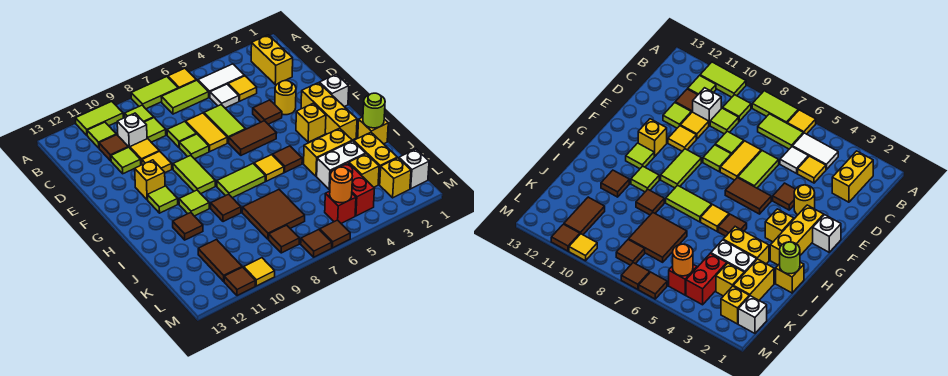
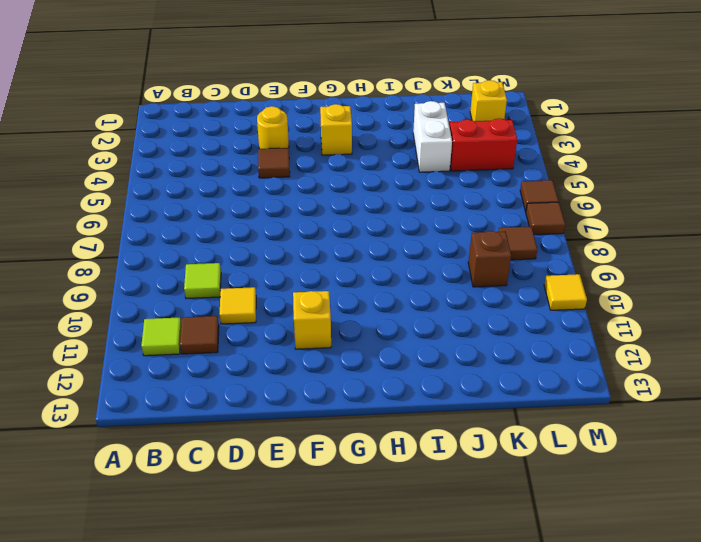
brown 1x1 brick [468,231,511,287] -> none
none -> yellow 1x1 tile [168,68,196,88]
none -> lime 1x2 tile [131,77,178,109]
none -> lime 1x2 tile [76,101,123,135]
none -> yellow 1x2 brick [251,35,293,85]

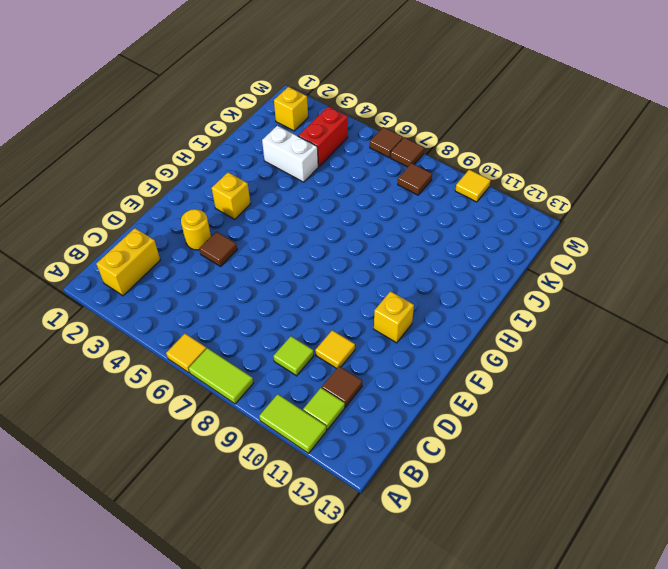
none -> white 1x2 tile [198,64,244,97]
none -> lime 1x2 tile [161,80,209,114]
none -> lime 1x1 tile [125,105,154,122]
none -> yellow 1x1 tile [228,76,257,101]

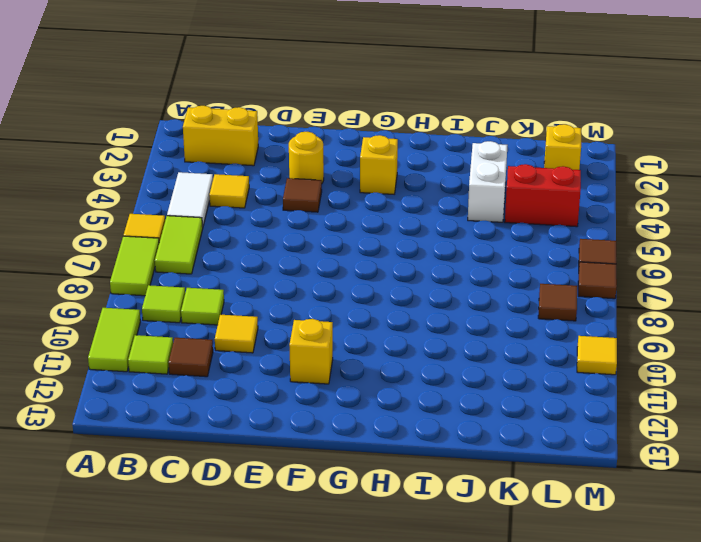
none -> white 1x1 tile [210,84,239,108]
none -> white 1x1 brick [117,113,147,148]
none -> lime 1x2 tile [204,105,246,143]
none -> yellow 1x2 tile [186,113,227,151]

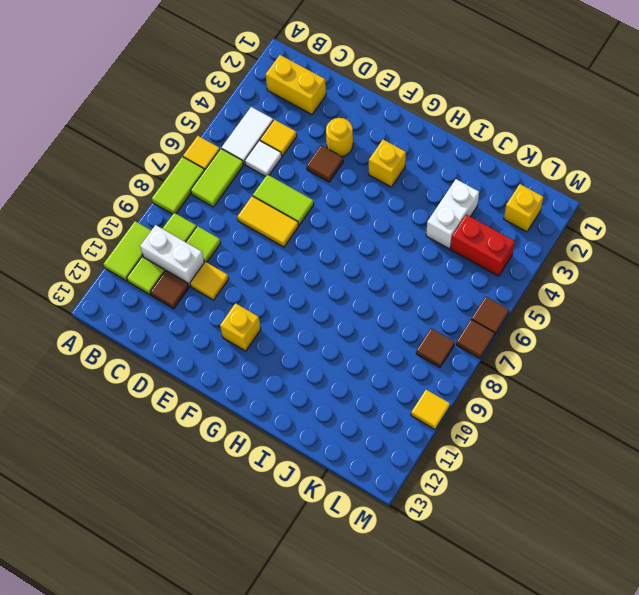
white 1x2 brick [140,225,204,286] -> white 1x1 brick [117,113,147,148]
none -> lime 1x1 tile [167,122,196,148]
none -> lime 1x1 tile [111,147,141,174]
none -> lime 1x1 tile [179,134,209,159]
none -> yellow 1x1 tile [142,151,172,173]

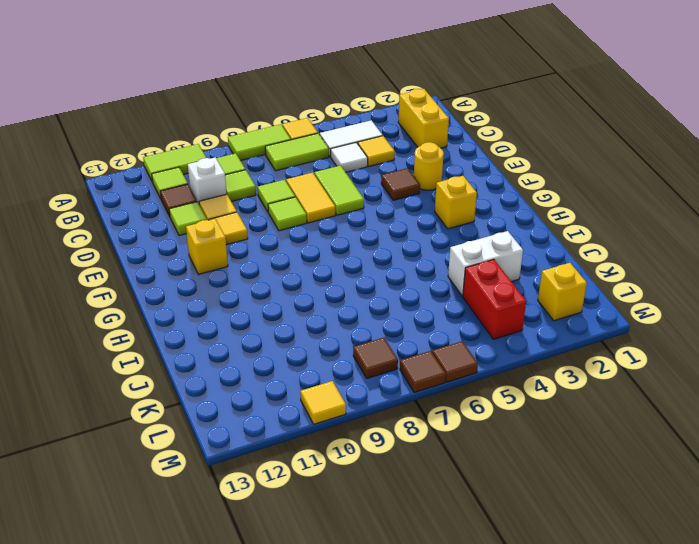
none -> white 1x1 brick [320,74,349,107]
none -> yellow 1x3 brick [301,83,357,140]
none -> brown 1x2 tile [229,121,277,155]
none -> lime 1x2 tile [173,155,215,194]

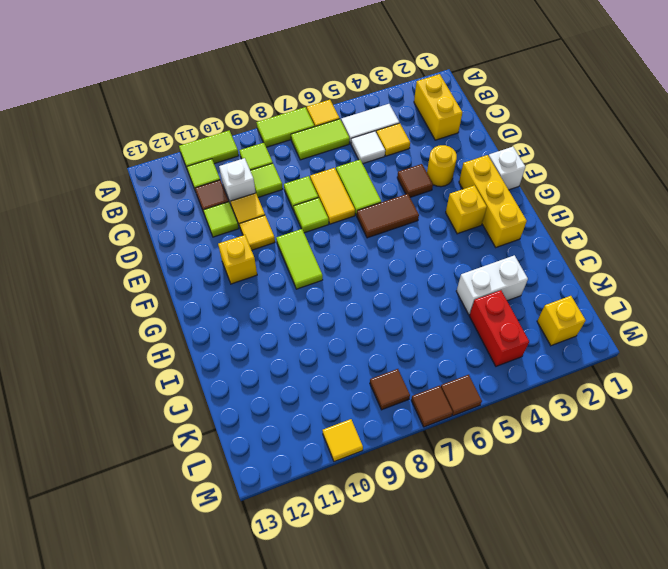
none -> lime 1x1 tile [148,186,178,213]
none -> brown 1x1 tile [273,146,302,172]
none -> yellow 1x1 tile [254,155,284,181]
none -> lime 1x2 tile [217,164,265,198]

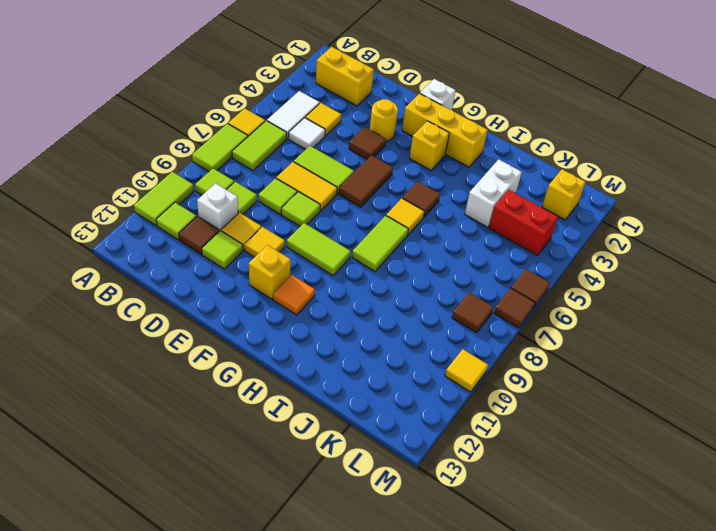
orange 1x1 tile [273,275,315,315] -> lime 1x1 tile [148,186,178,213]
none -> lime 1x1 tile [179,190,209,216]
none -> yellow 1x1 brick [358,117,388,144]
none -> yellow 1x2 brick [304,128,352,176]
none -> brown 1x1 tile [211,194,241,222]

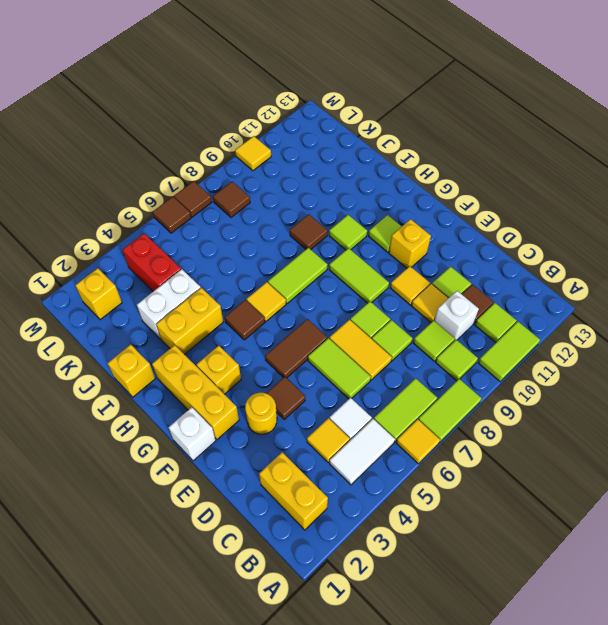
none -> brown 1x1 tile [173,213,203,240]
none -> yellow 1x2 brick [354,132,397,185]
none -> brown 2x2 tile [242,190,305,239]
none -> yellow 1x1 brick [349,154,379,187]

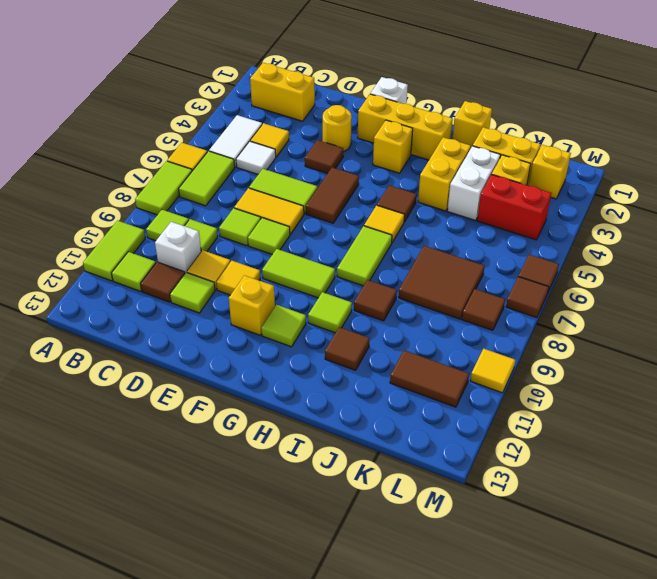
none -> white 1x1 brick [399,149,429,189]
none -> red 1x1 brick [325,191,356,223]
none -> brown 1x1 tile [224,267,255,296]
none -> lime 1x1 round brick [363,93,385,128]

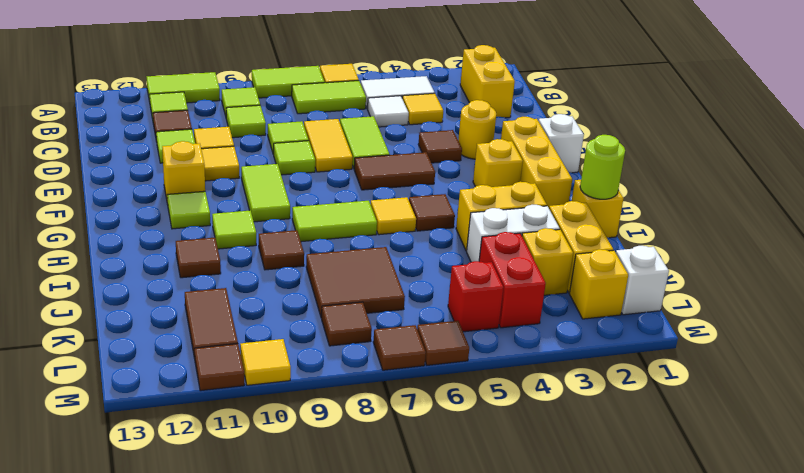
none -> white 1x1 brick [117,113,147,148]
none -> orange 1x1 round brick [330,167,352,203]

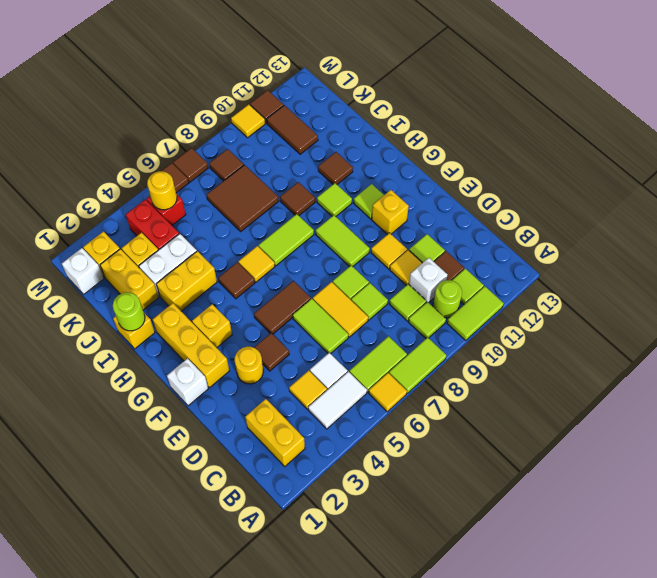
lime 1x1 round brick [433,280,462,318] -> none
yellow 1x1 round brick [147,171,177,210] -> orange 1x1 round brick [330,167,352,203]

